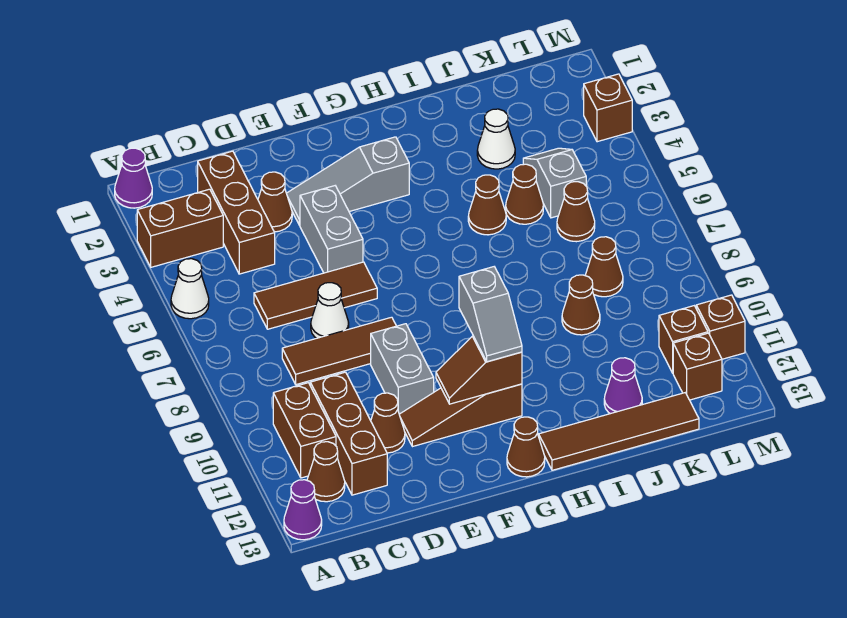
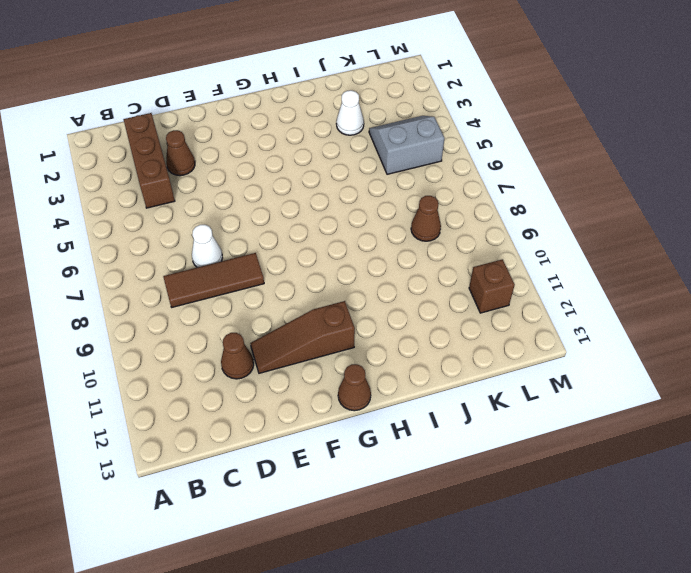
grey 2x2 slope [369,116,444,174] -> grey 1x2 slope [523,148,586,218]
none -> purple 1x1 cone [115,148,152,208]
none -> brown 1x2 brick [137,189,223,267]
none -> white 1x1 cone [171,259,209,319]
none -> purple 1x1 cone [284,480,322,540]

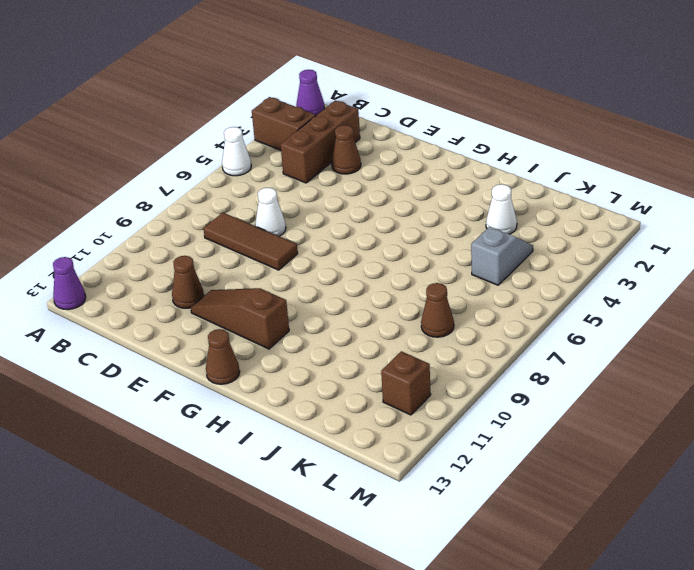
none -> brown 1x2 brick [273,383,336,478]
none -> brown 1x1 cone [307,442,345,502]
none -> brown 1x3 tile [254,262,377,329]
none -> brown 1x3 brick [310,372,387,495]

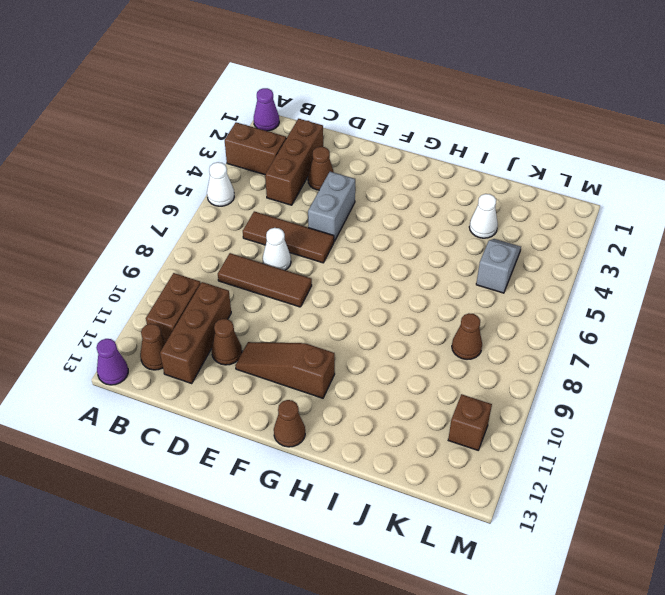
none -> grey 1x3 slope [286,137,409,225]
none -> grey 1x2 brick [371,324,434,414]
none -> brown 1x4 tile [539,393,699,470]
none -> brown 1x1 cone [468,175,506,235]

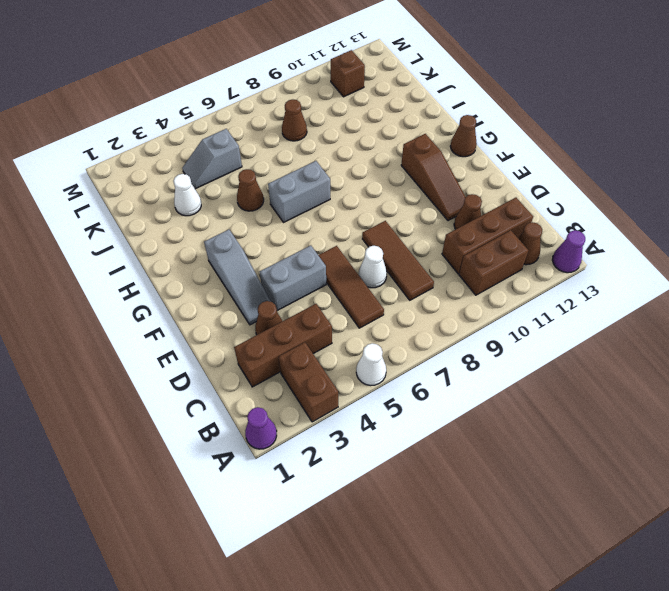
grey 1x2 brick [268,161,330,222] -> grey 1x2 brick moved to [371,324,434,414]
none -> brown 1x4 tile [539,393,699,470]
none -> brown 1x1 cone [506,164,543,224]
none -> brown 1x1 cone [562,275,600,335]
none -> purple 1x1 cone [604,358,642,414]

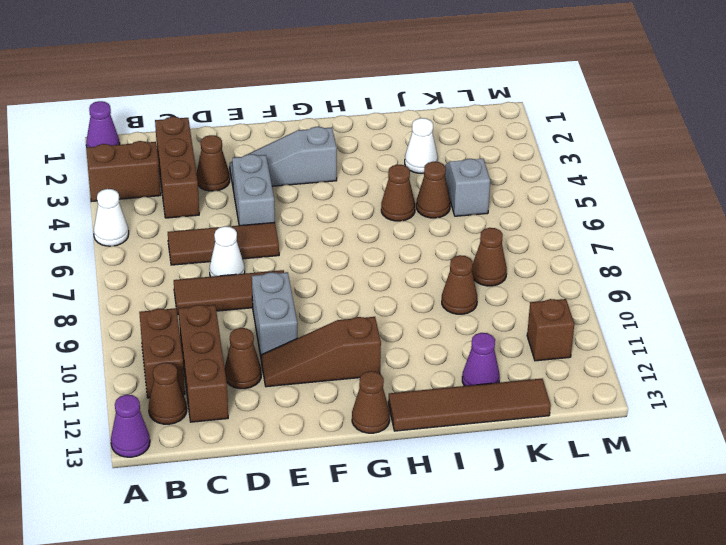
none -> brown 1x1 cone [557,182,595,242]
none -> brown 1x1 brick [673,333,722,400]
none -> brown 1x1 brick [584,74,632,142]
none -> brown 1x1 brick [696,295,745,359]

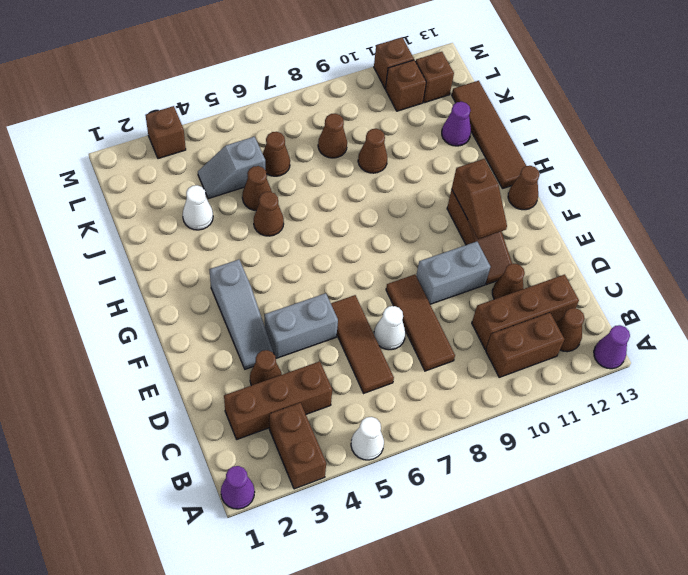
none -> grey 1x2 slope [459,267,522,362]

